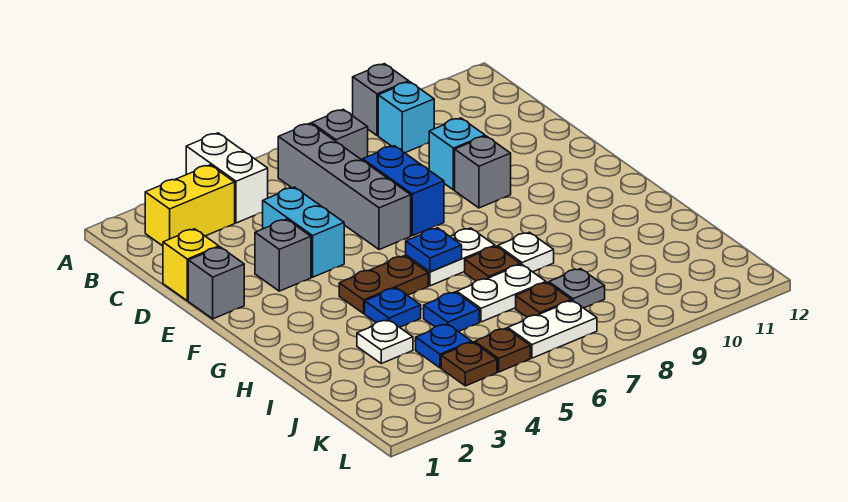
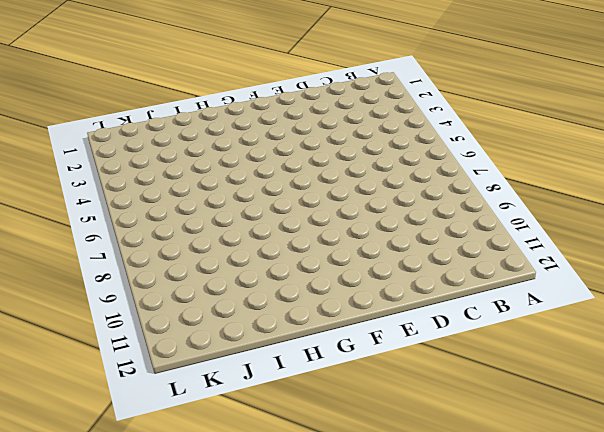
none -> white 1x2 brick [186,133,268,223]
none -> grey 1x1 brick [353,64,409,136]
none -> yellow 1x2 brick [145,165,235,246]

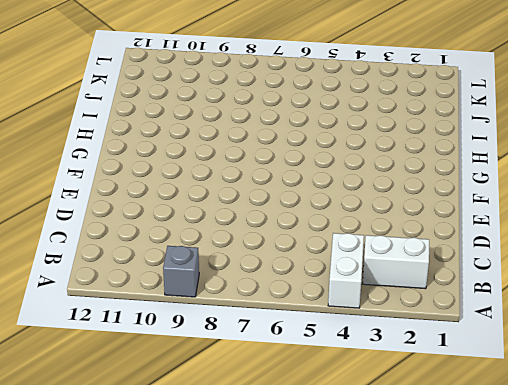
white 1x2 brick [362,235,429,289] -> yellow 1x2 brick [145,165,235,246]
none -> grey 1x4 brick [278,123,411,250]
none -> grey 1x1 brick [312,109,368,160]
none -> cyan 1x1 brick [378,82,434,153]

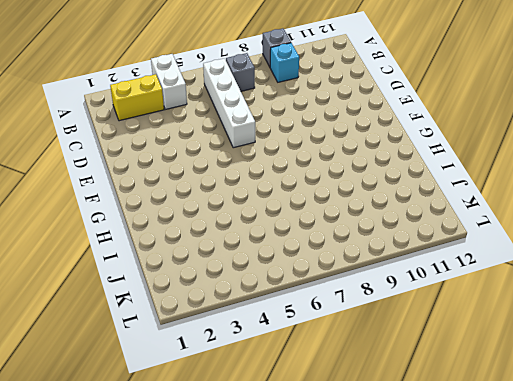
white 1x4 brick [203,58,255,148] -> grey 1x4 brick [278,123,411,250]
none -> yellow 1x1 brick [163,229,219,301]
none -> cyan 1x2 brick [263,187,344,277]
none -> blue 1x2 brick [363,146,444,236]

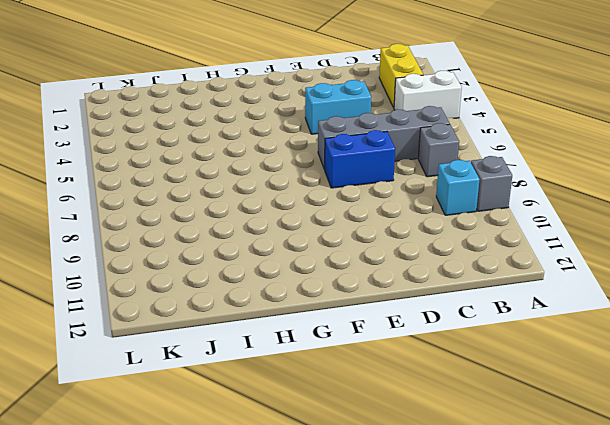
none -> yellow 1x1 brick [163,229,219,301]
none -> cyan 1x1 brick [429,118,485,190]
none -> grey 1x1 brick [188,247,244,319]

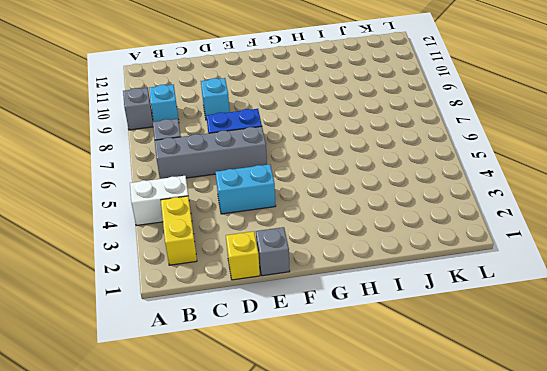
none -> grey 1x1 brick [255,219,311,291]
none -> grey 1x1 brick [455,136,511,208]
none -> brown 1x2 plate [339,256,428,313]

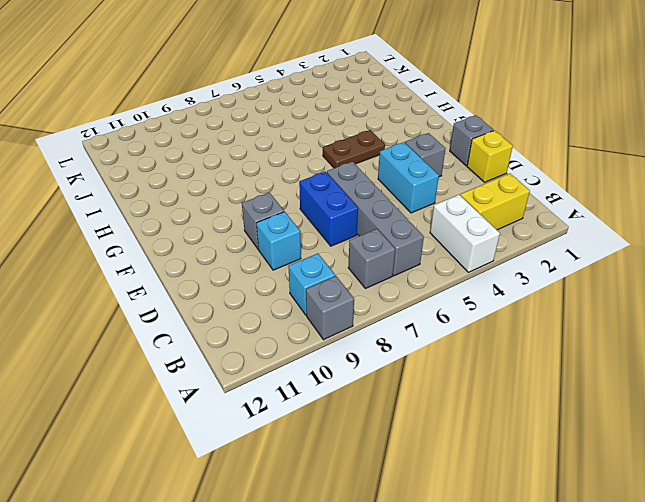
none -> white 1x2 plate [406,228,495,286]
none -> blue 1x1 plate [365,288,421,327]
none -> brown 1x1 plate [465,246,521,281]

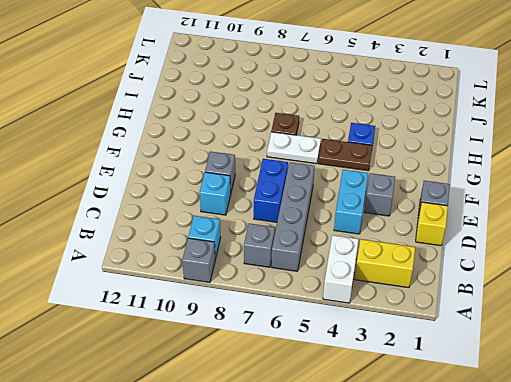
none -> white 1x1 plate [498,232,554,272]
none -> white 1x1 plate [357,320,413,363]
none -> blue 1x1 plate [424,292,479,332]

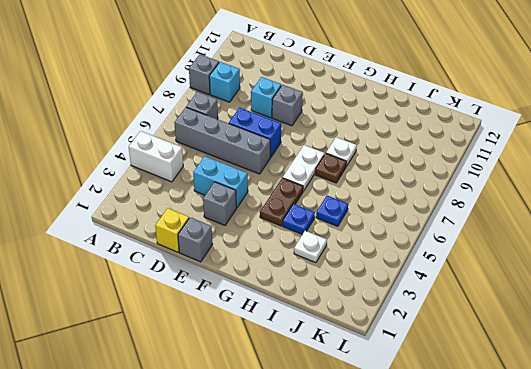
none -> yellow 1x2 brick [145,165,235,246]
none -> white 1x2 plate [457,264,546,322]
none -> blue 1x1 plate [416,324,472,368]

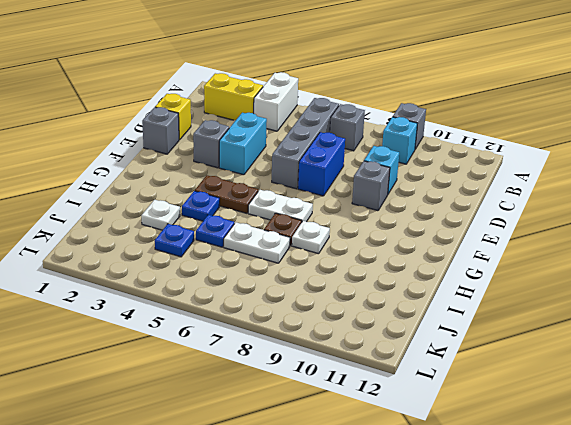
none -> brown 1x1 plate [516,283,571,317]
none -> grey 1x1 plate [549,269,605,308]
none -> brown 1x1 plate [441,342,497,386]

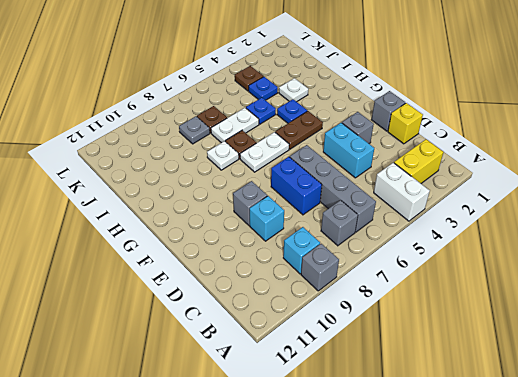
none -> brown 1x1 plate [474,328,530,372]
none -> white 1x2 plate [508,301,597,358]
none -> blue 1x1 plate [406,228,462,272]

